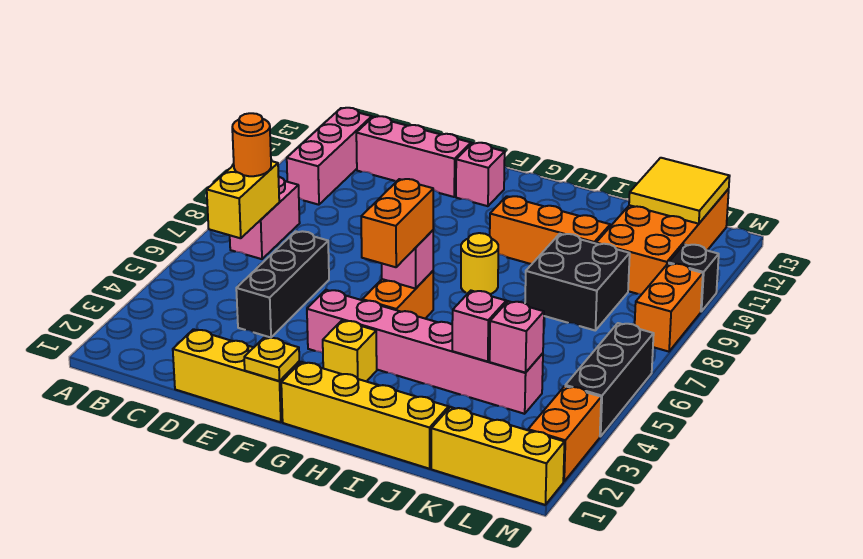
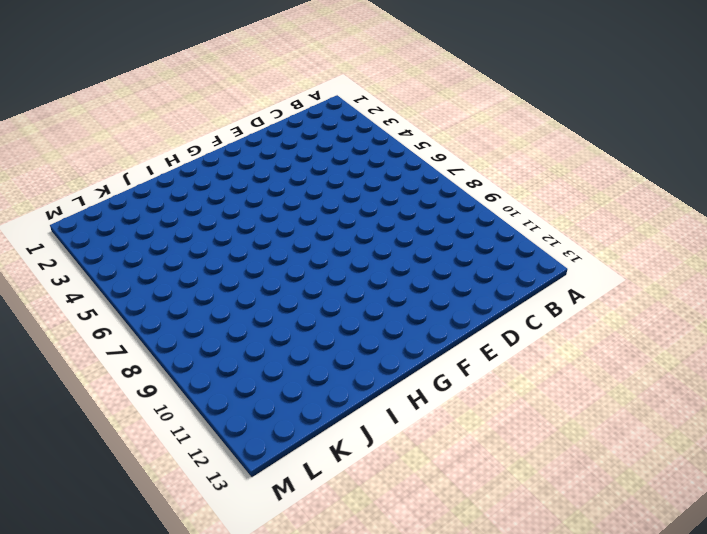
none -> pink 1x2 brick [230,177,300,259]
none -> pink 1x3 brick [287,108,372,205]
none -> pink 1x3 brick [356,116,471,197]

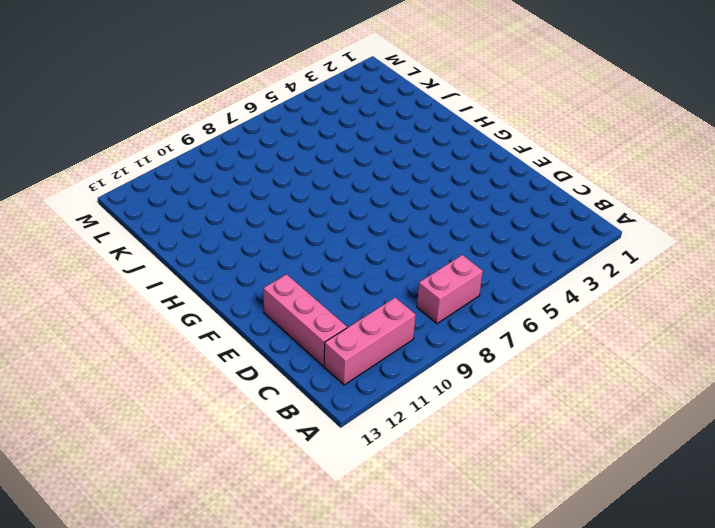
none -> yellow 1x3 brick [173,329,299,422]
none -> black 1x3 brick [236,231,329,338]
none -> pink 1x6 brick [307,290,543,414]

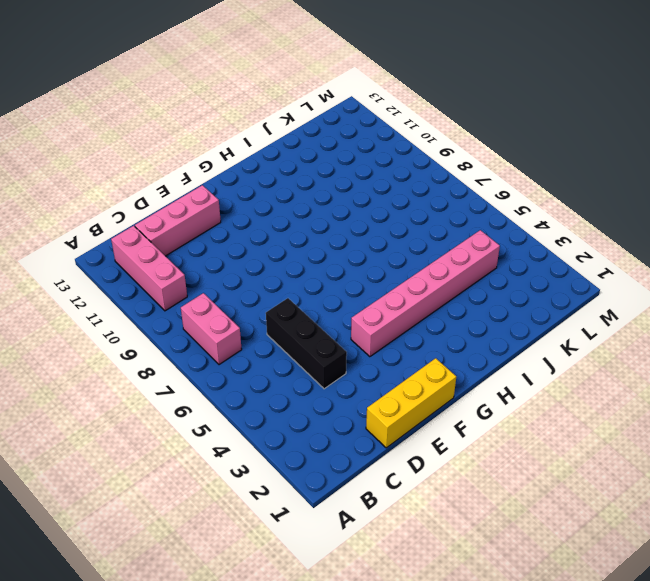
none -> pink 1x1 brick [456,143,505,206]
none -> yellow 1x4 brick [281,362,449,469]
none -> yellow 1x1 brick [323,320,377,382]

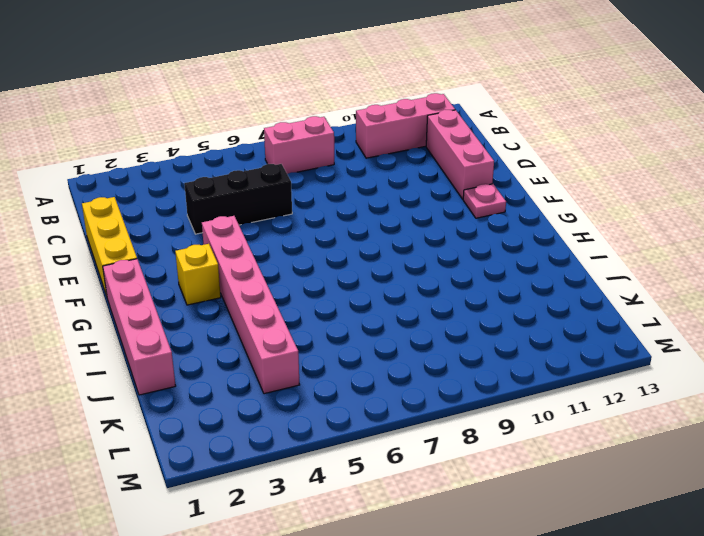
pink 1x1 plate [463,184,506,218] -> pink 1x1 brick [456,143,505,206]
pink 1x4 brick [103,259,176,395] -> yellow 1x4 brick [281,362,449,469]
none -> orange 1x2 brick [362,271,433,319]
none -> yellow 1x1 round brick [461,233,498,294]
none -> orange 1x3 brick [489,196,610,264]

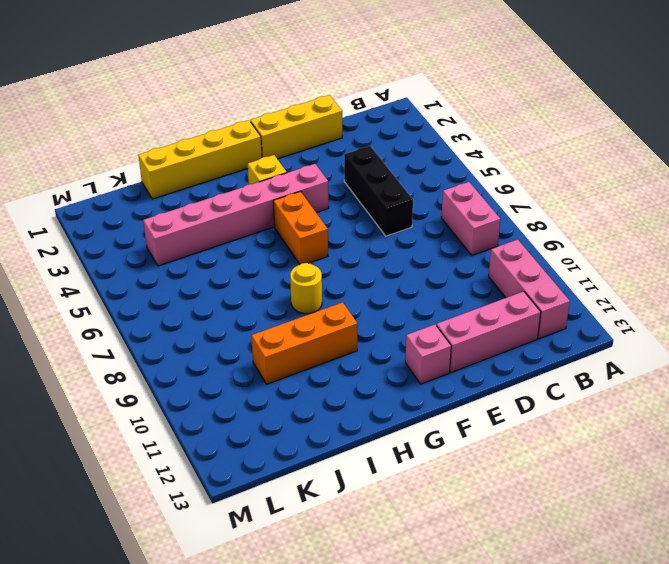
none -> black 2x2 brick [525,234,630,331]
none -> yellow 1x3 brick [431,407,565,505]
none -> orange 2x4 brick [596,189,729,294]

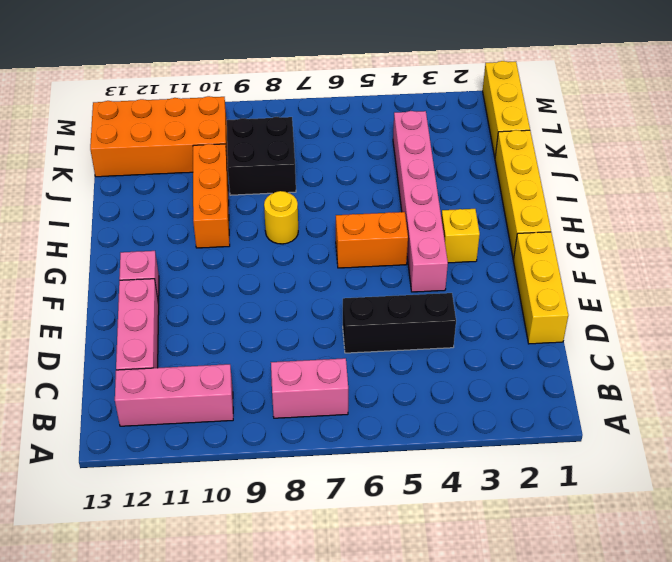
none -> orange 1x2 brick [528,386,601,482]
none -> black 1x3 brick [565,323,654,437]
none -> orange 1x2 brick [635,263,703,352]

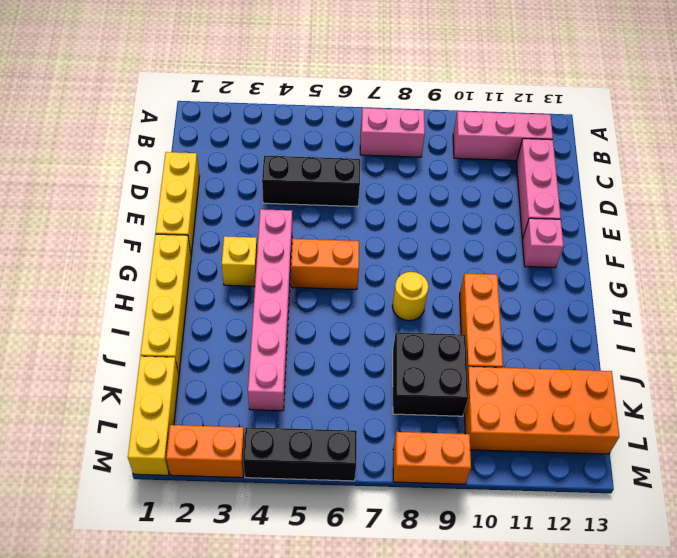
none -> black 1x1 brick [669,244,719,311]
none -> yellow 1x2 brick [207,161,279,238]
none -> yellow 1x1 plate [244,337,299,381]

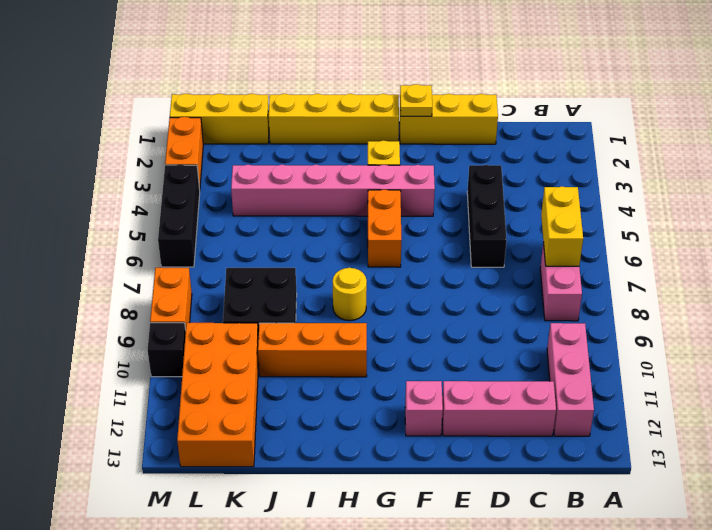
none -> pink 1x1 brick [382,230,433,289]
none -> pink 1x1 brick [452,291,506,362]
none -> pink 1x1 brick [490,301,544,373]

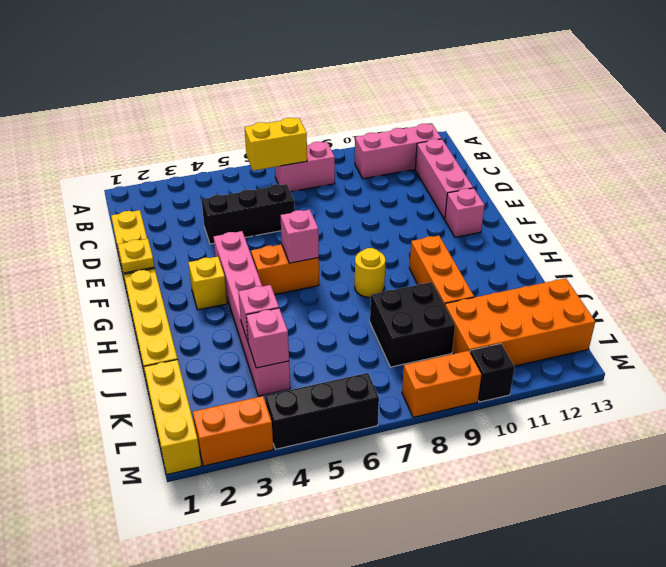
none -> yellow 2x2 tile [629,158,730,224]
none -> orange 1x1 round brick [232,113,271,176]
none -> orange 1x2 brick [361,179,433,267]

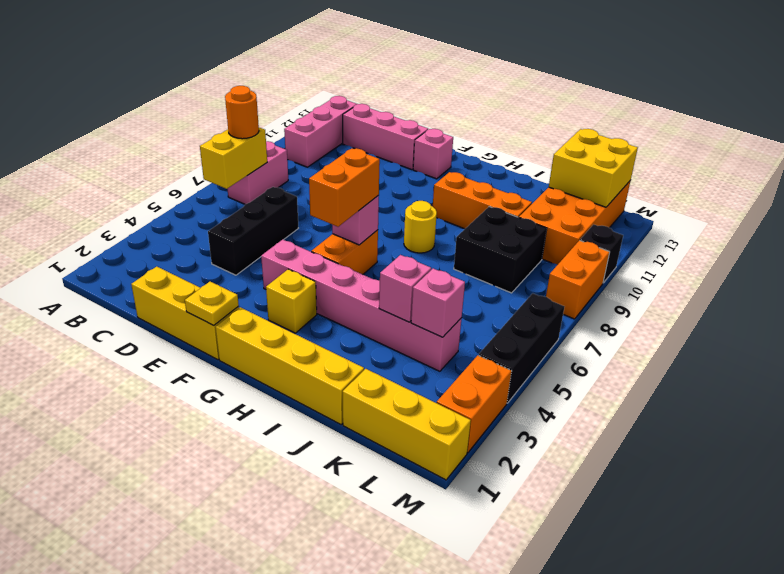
yellow 2x2 brick [549,129,638,207] -> yellow 2x2 tile [629,158,730,224]

